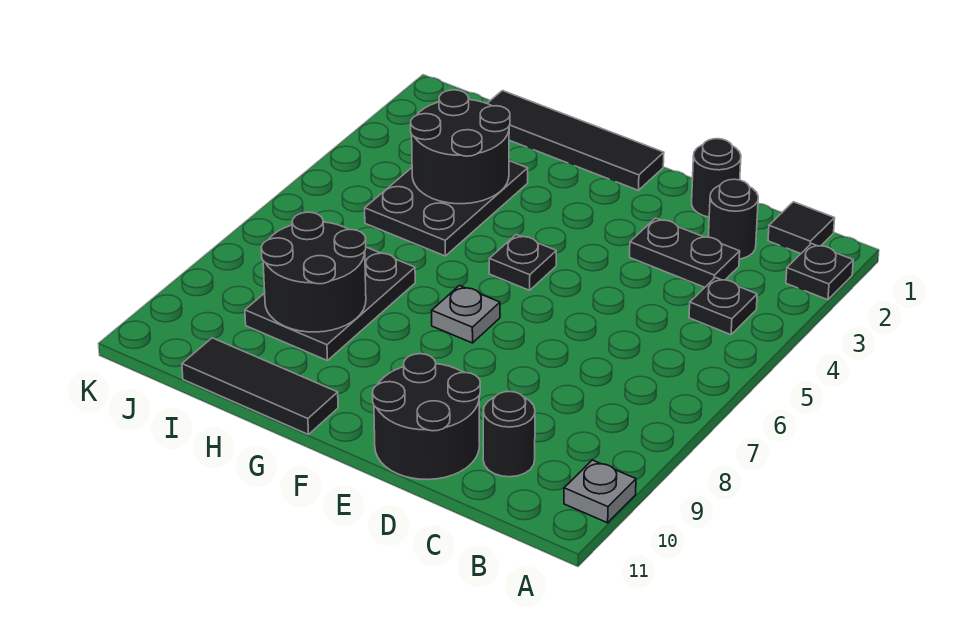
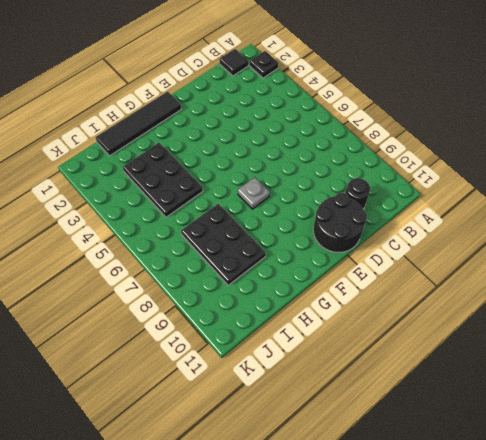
none -> grey 1x1 plate [564,460,636,523]
none -> black 1x1 plate [689,277,757,335]
none -> black 1x1 round brick [708,179,758,259]

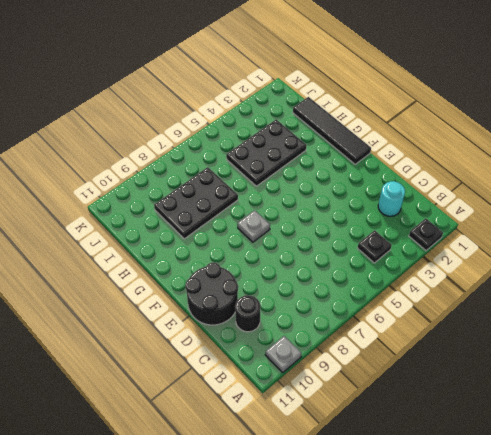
cyan 1x1 round brick [378,181,405,216] -> black 1x1 round brick [708,179,758,259]
none -> black 1x1 tile [768,202,835,254]
none -> black 1x2 plate [630,218,740,287]
none -> black 1x1 round brick [692,139,741,217]

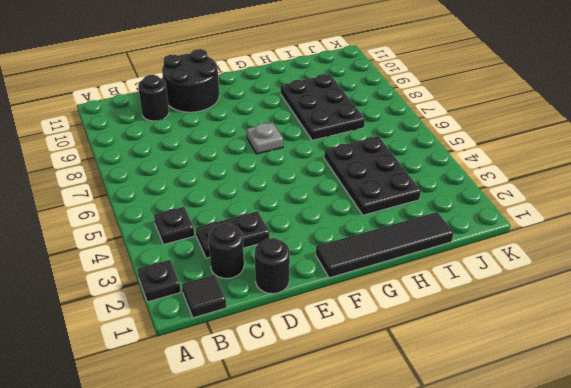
none -> grey 1x1 plate [564,460,636,523]
none -> black 1x1 plate [489,234,556,290]
none -> black 1x3 tile [182,338,338,435]

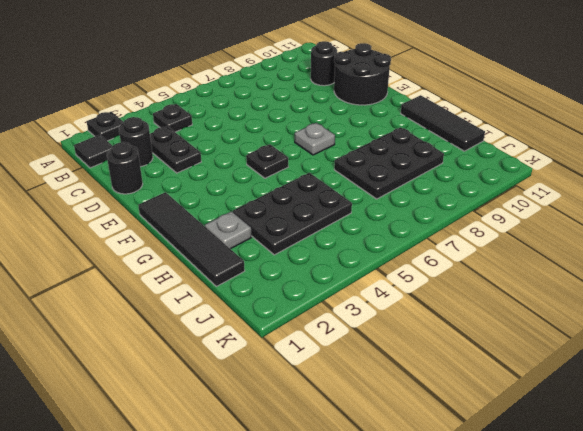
grey 1x1 plate [205,211,252,249] -> grey 1x1 plate moved to [564,460,636,523]
none -> black 2x2 round brick [411,90,510,204]
none -> black 2x2 round brick [261,212,366,332]

